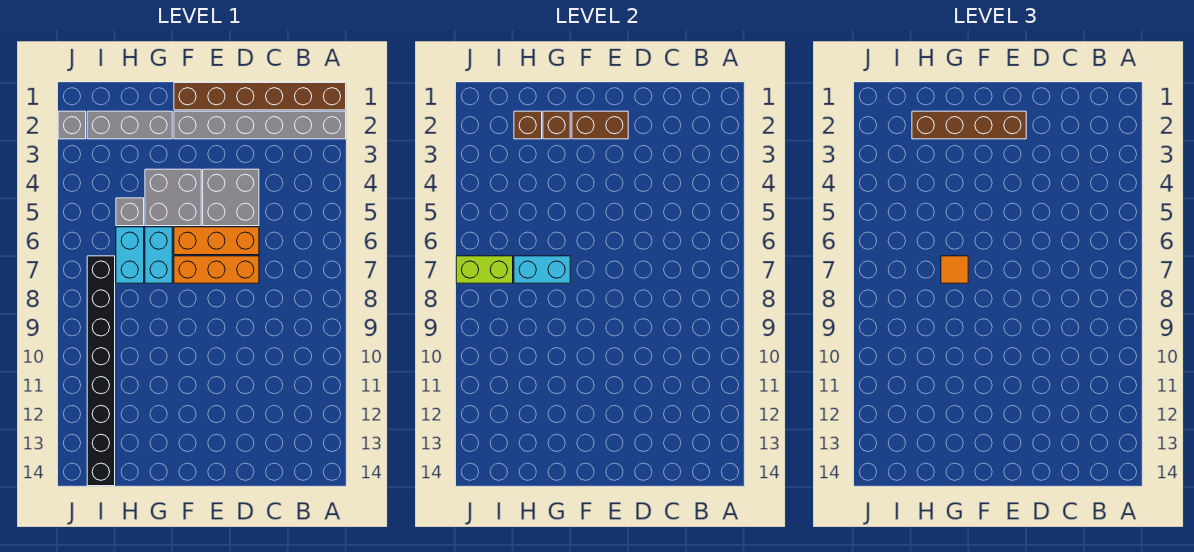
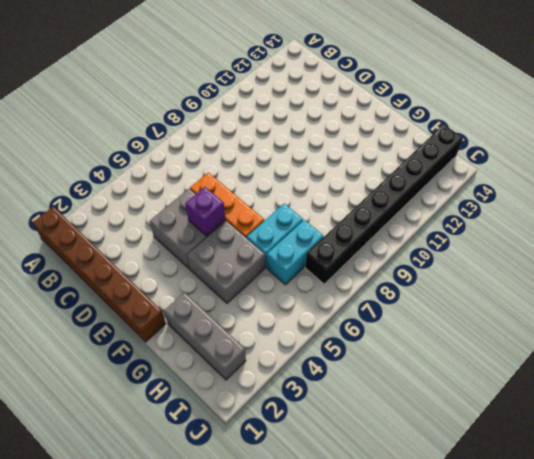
purple 1x1 brick [185,187,225,236] -> none
none -> grey 1x6 brick [174,111,346,139]
none -> orange 1x3 brick [174,256,259,283]
none -> grey 1x1 brick [116,198,144,226]

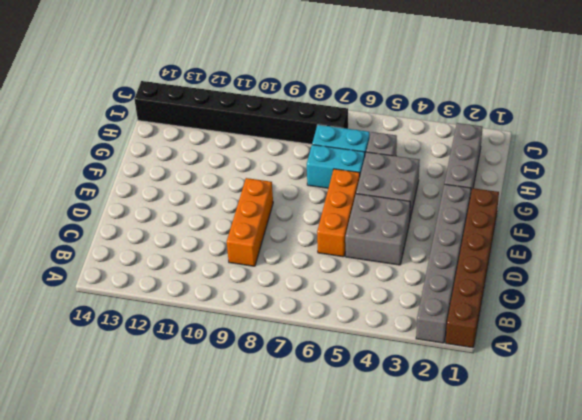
orange 1x3 brick [227,178,273,266] -> orange 1x3 brick moved to [174,256,259,283]
none -> grey 1x1 brick [58,111,86,139]
none -> brown 1x2 brick [572,111,628,139]
none -> brown 1x1 brick [543,111,570,139]

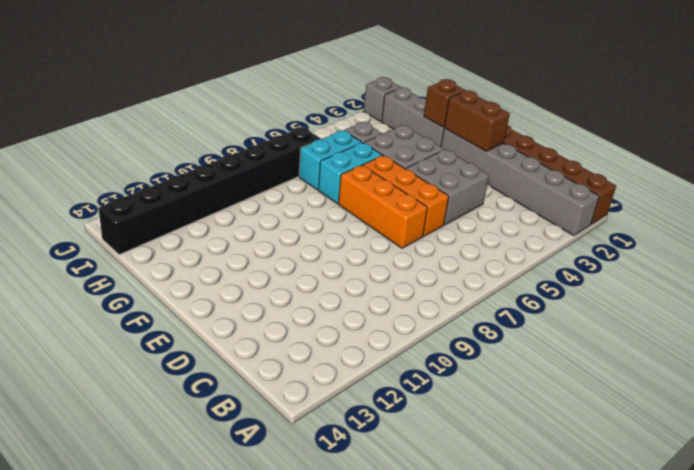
none -> cyan 1x2 brick [514,256,570,283]
none -> brown 1x1 brick [514,111,542,139]
none -> lime 1x2 brick [456,256,513,283]

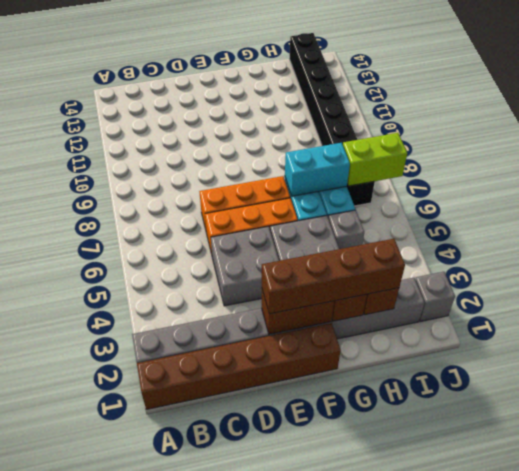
none -> orange 1x1 tile [941,256,968,283]

